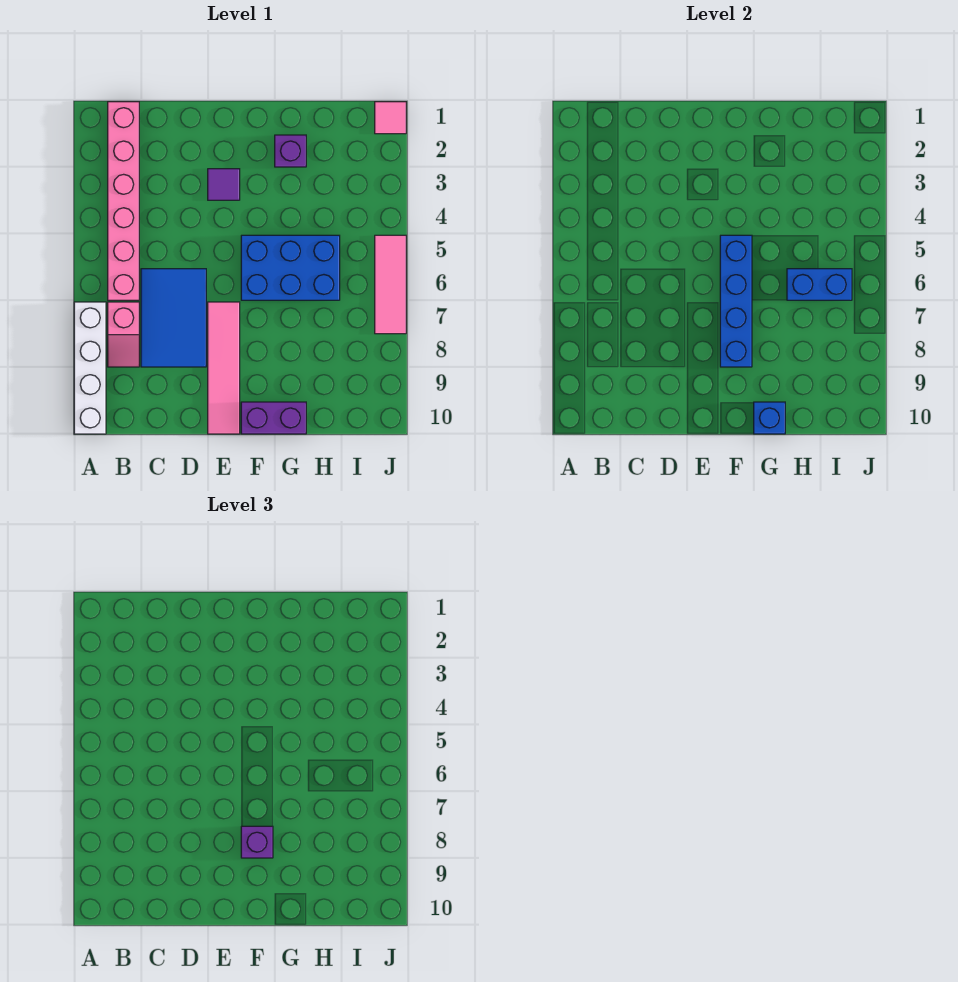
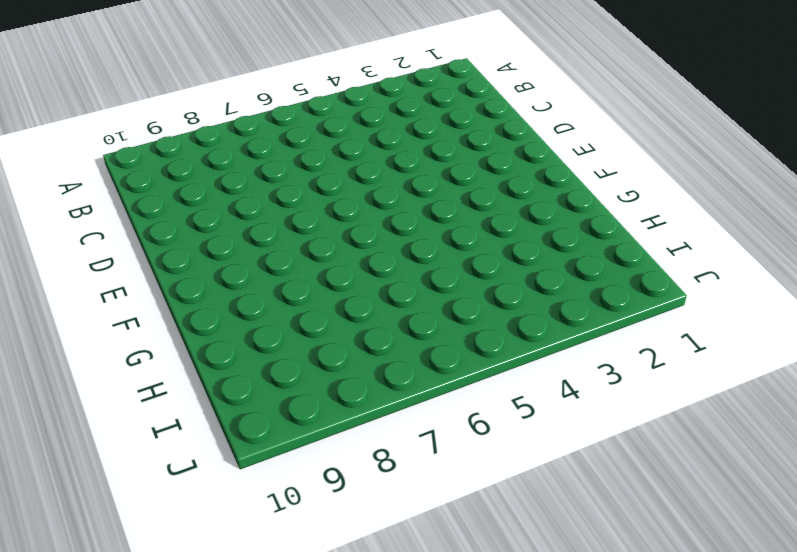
none -> white 1x4 brick [74,302,106,434]
none -> pink 1x6 brick [108,102,139,300]
none -> pink 1x2 slope [108,302,139,367]

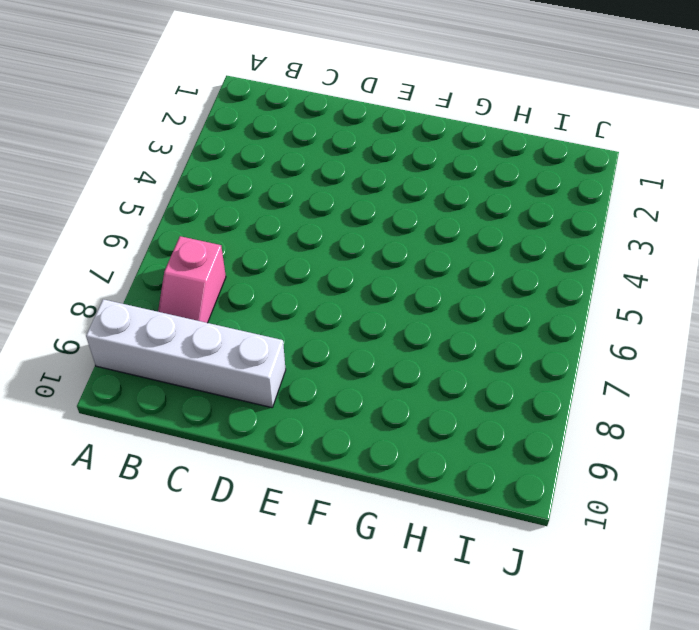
white 1x4 brick [86,299,286,408] -> white 1x4 brick turned to [74,302,106,434]
none -> pink 1x6 brick [108,102,139,300]
none -> blue 2x3 tile [141,269,206,367]
none -> purple 1x1 tile [208,169,240,200]

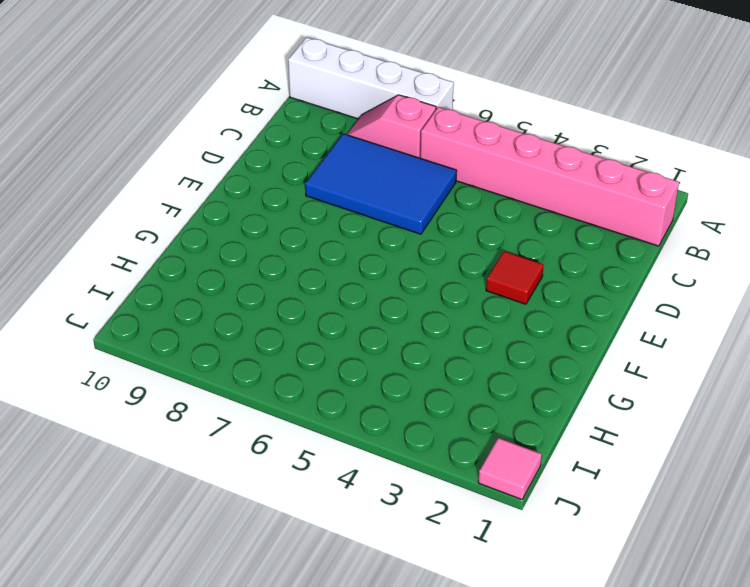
red 1x1 tile [486,251,544,304] -> purple 1x1 tile [208,169,240,200]
none -> pink 1x4 tile [208,302,240,434]
none -> blue 2x3 brick [241,235,340,300]
none -> purple 1x2 brick [241,402,306,434]

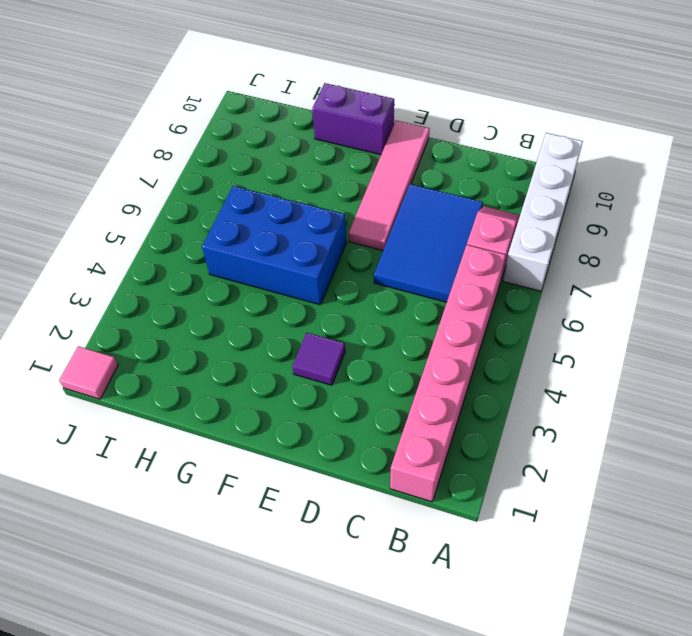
none -> purple 1x1 brick [275,135,306,167]
none -> pink 1x3 tile [375,235,406,334]
none -> blue 1x4 brick [720,235,752,367]

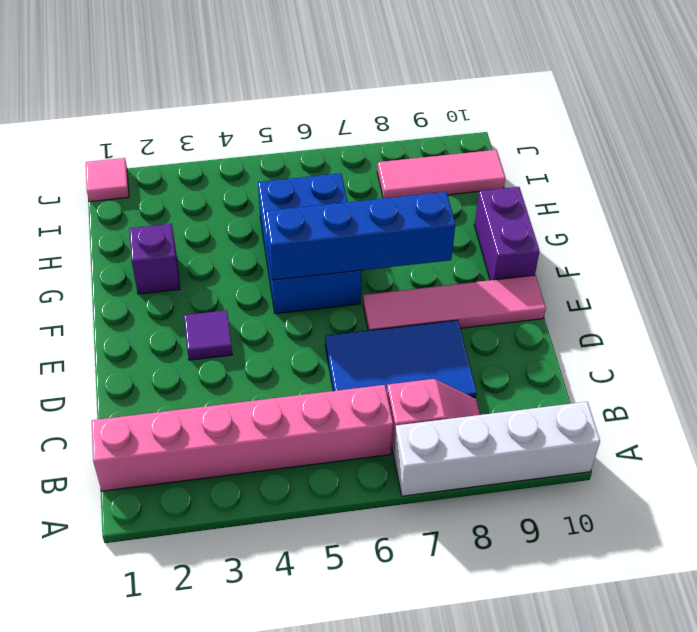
pink 1x3 tile [377,150,505,198] -> pink 1x3 tile moved to [375,235,406,334]
none -> blue 1x1 brick [754,402,785,434]
none -> blue 1x2 brick [787,269,852,300]
none -> purple 1x1 brick [241,826,273,858]

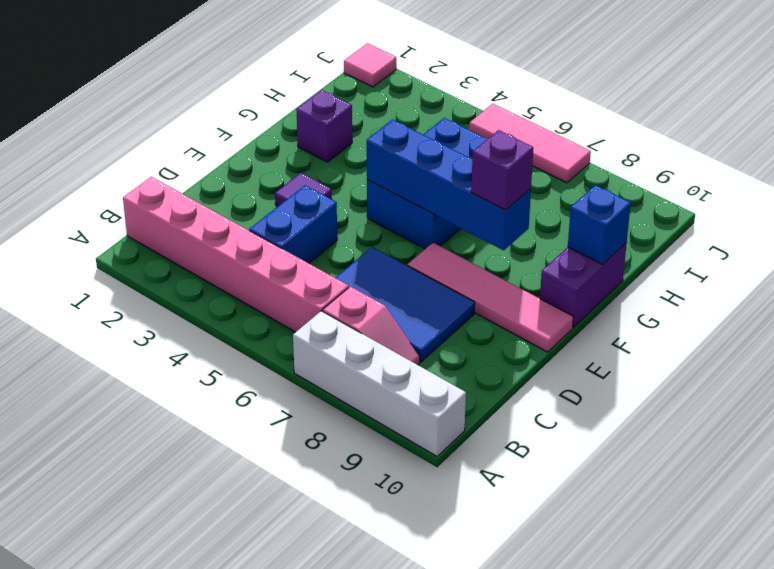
blue 1x2 brick [249,186,337,263] -> blue 1x2 brick moved to [787,269,852,300]

